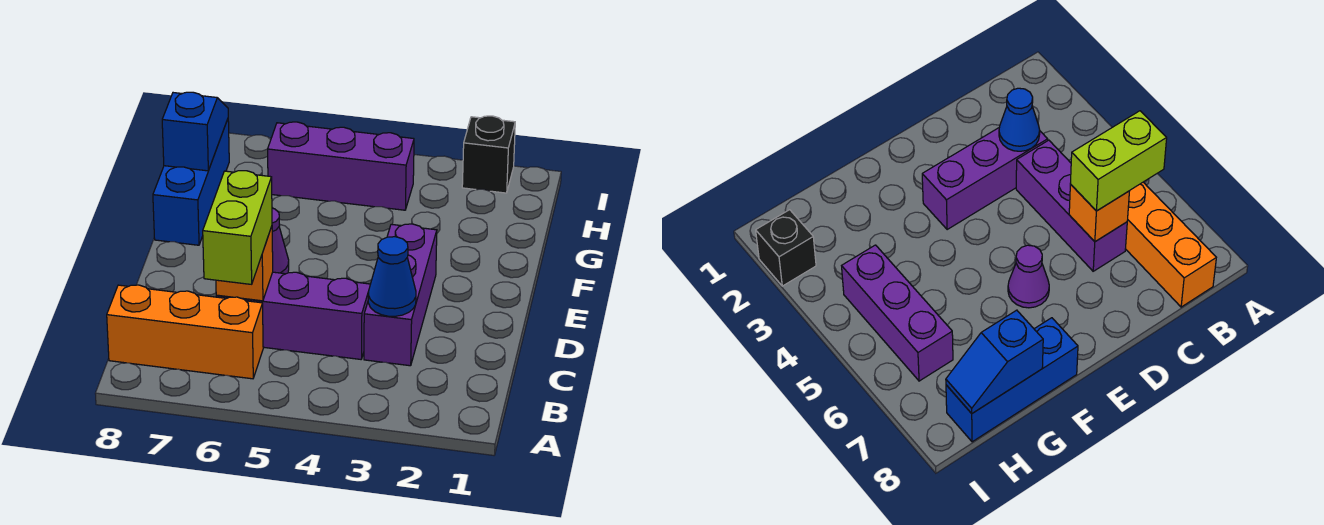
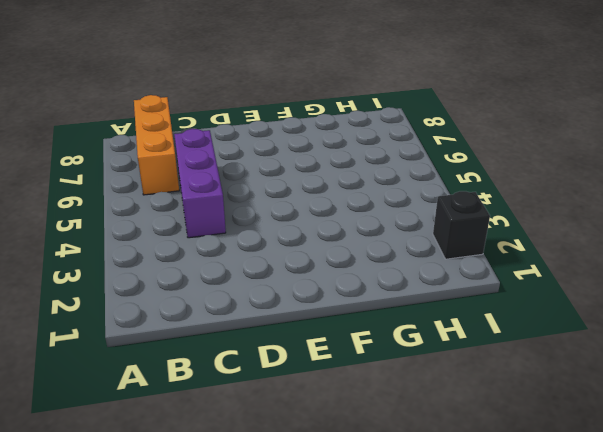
none -> purple 1x3 brick [364,224,437,366]
none -> purple 1x1 cone [272,208,289,274]

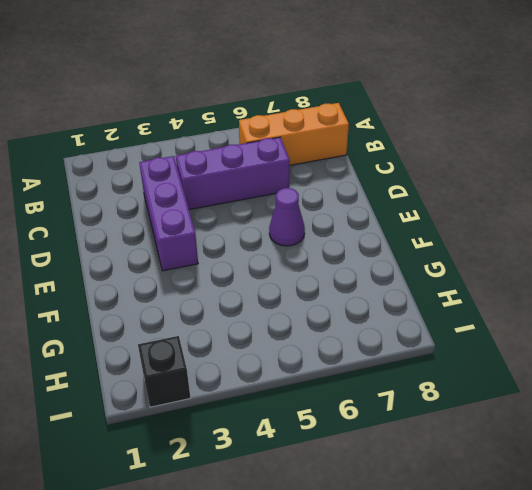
none -> blue 1x3 brick [153,119,229,245]
none -> purple 1x3 brick [268,122,414,210]

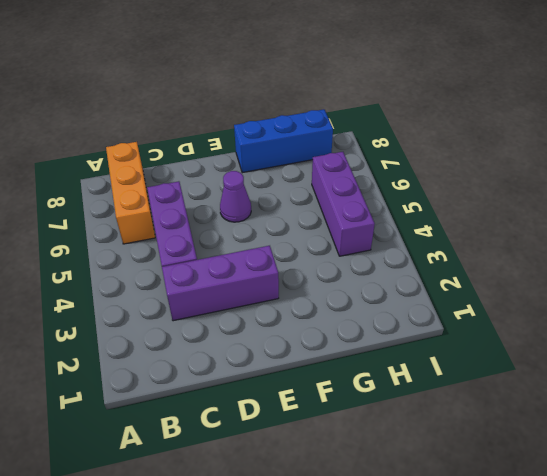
none -> black 1x1 brick [462,116,515,193]
none -> blue 1x1 cone [368,237,416,316]

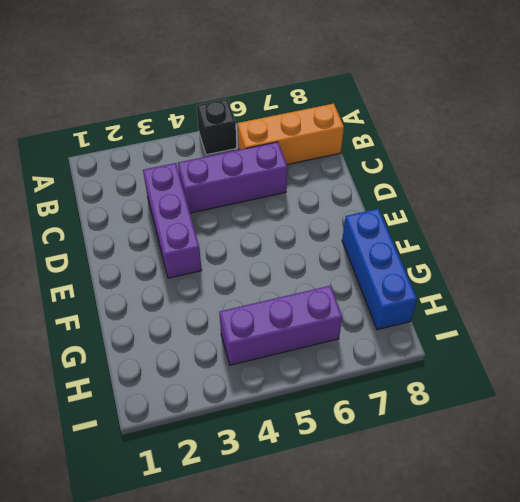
black 1x1 brick [197,99,236,155] -> black 1x1 brick moved to [462,116,515,193]
none -> purple 1x1 cone [272,208,289,274]
none -> blue 1x1 cone [368,237,416,316]

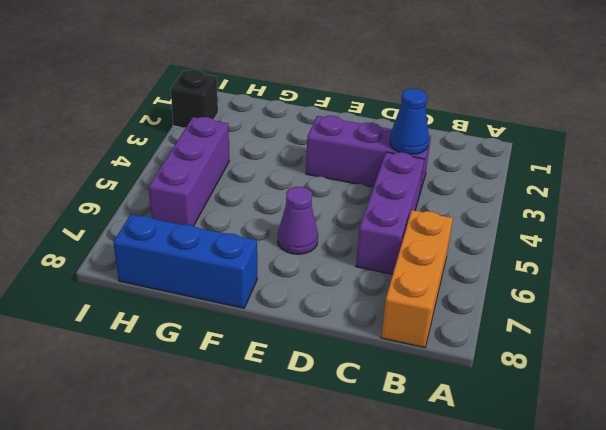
none -> orange 1x1 brick [216,227,273,301]
none -> blue 1x2 slope [162,92,228,171]

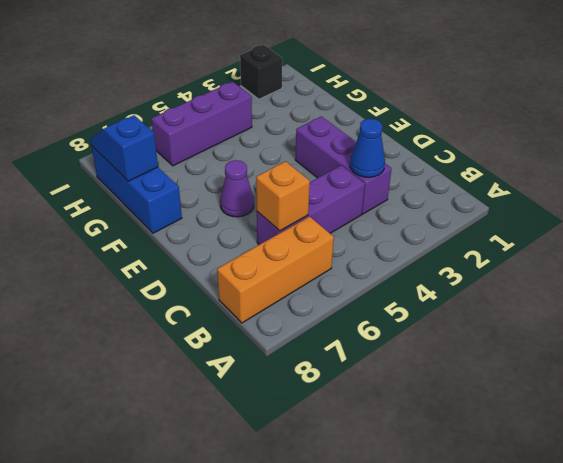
none -> lime 1x2 brick [203,171,272,284]

